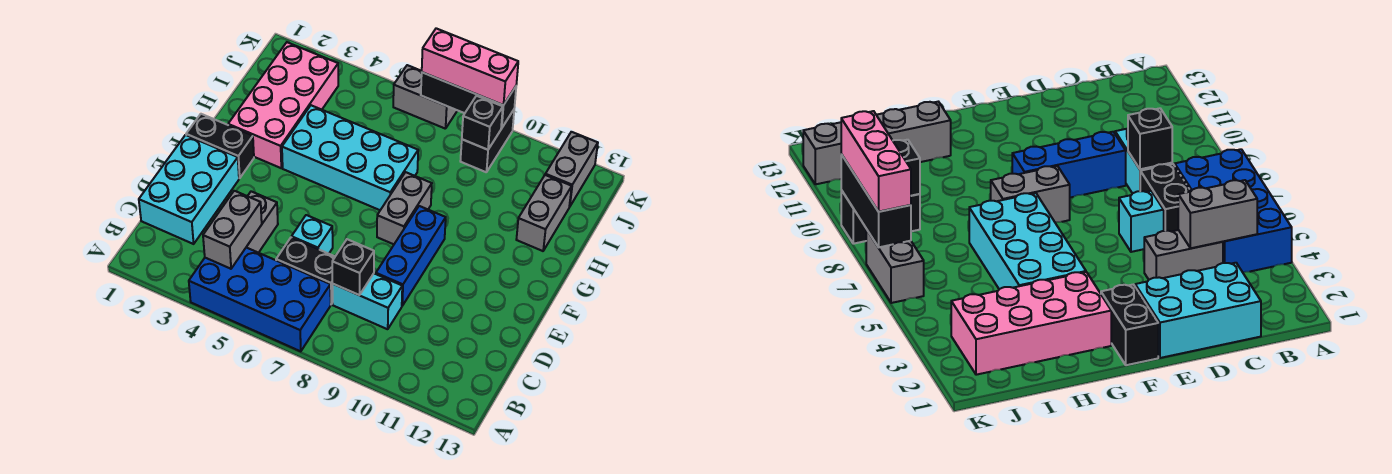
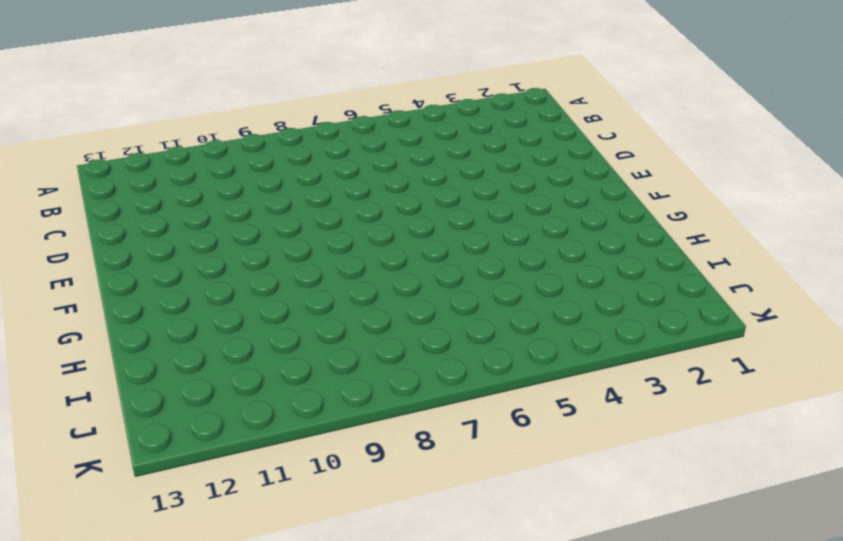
none -> blue 2x4 brick [189,248,331,351]
none -> cyan 2x3 brick [139,135,239,244]
none -> grey 1x2 brick [246,191,278,253]

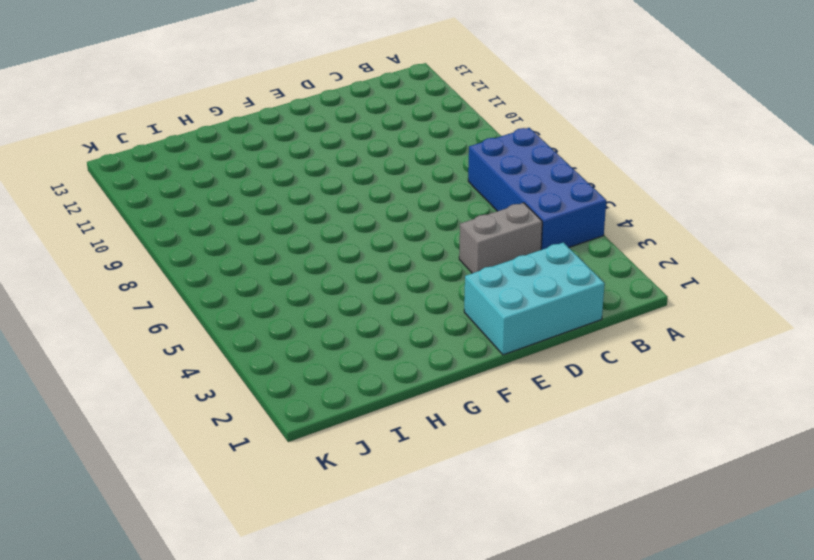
none -> black 1x2 brick [276,237,335,304]
none -> cyan 1x2 brick [332,274,402,329]
none -> cyan 1x1 brick [292,215,333,254]

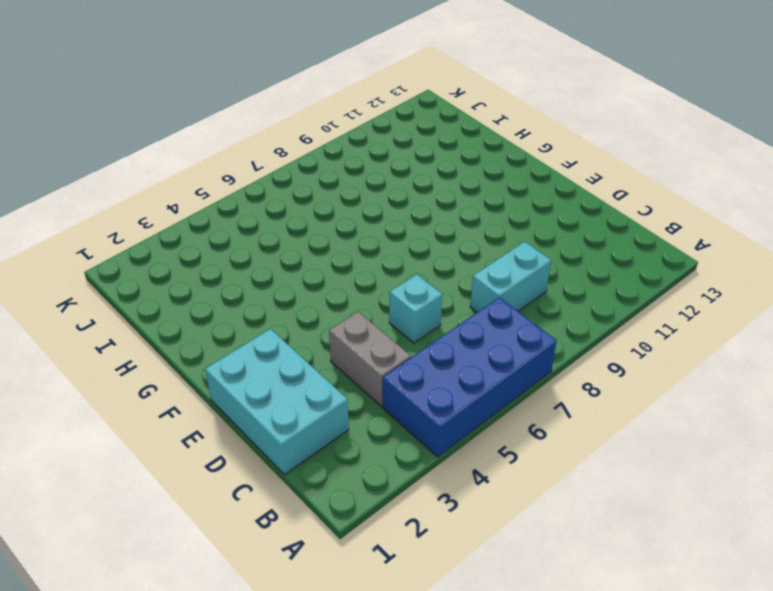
none -> black 1x2 brick [276,237,335,304]
none -> blue 1x3 brick [376,206,446,306]
none -> black 1x2 brick [186,114,254,178]

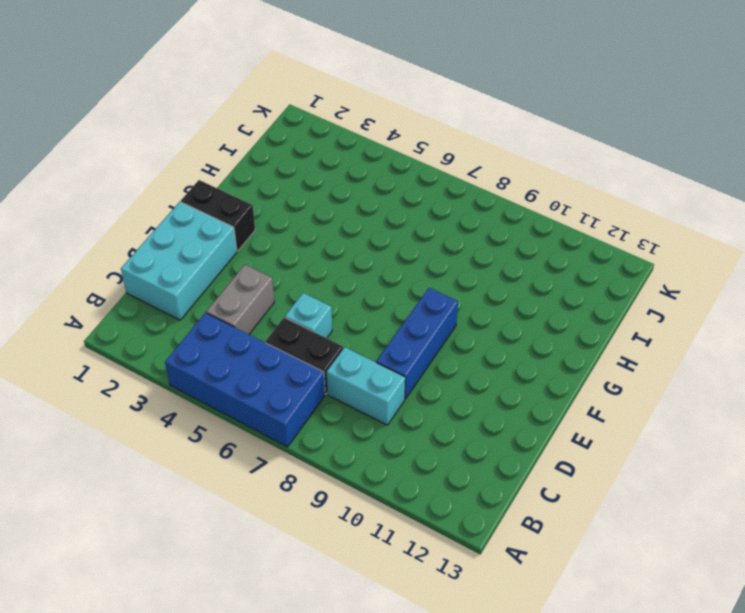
none -> grey 1x2 brick [377,172,432,244]
none -> pink 2x4 brick [228,42,338,168]
none -> cyan 2x4 brick [282,105,418,210]

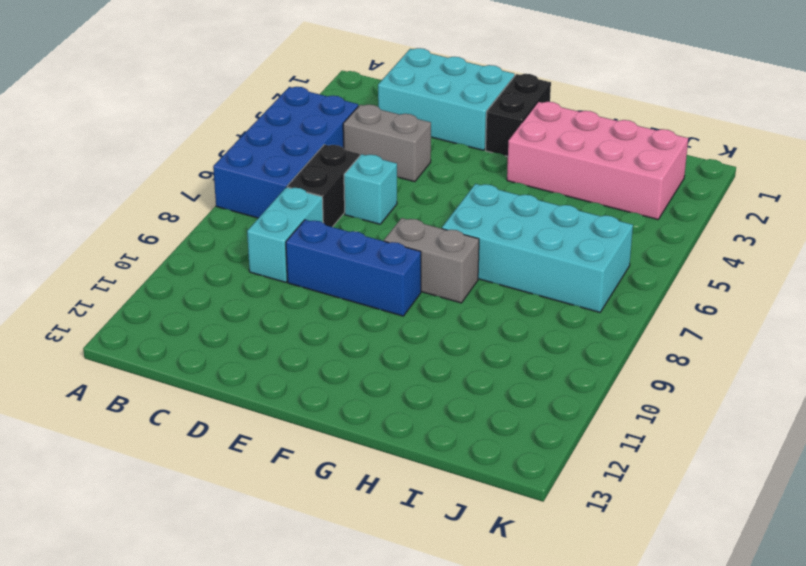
cyan 2x4 brick [442,184,633,312] -> cyan 2x4 brick turned to [282,105,418,210]
none -> grey 1x2 brick [516,175,572,251]
none -> black 1x2 brick [460,110,514,172]
none -> grey 1x2 brick [545,132,598,207]

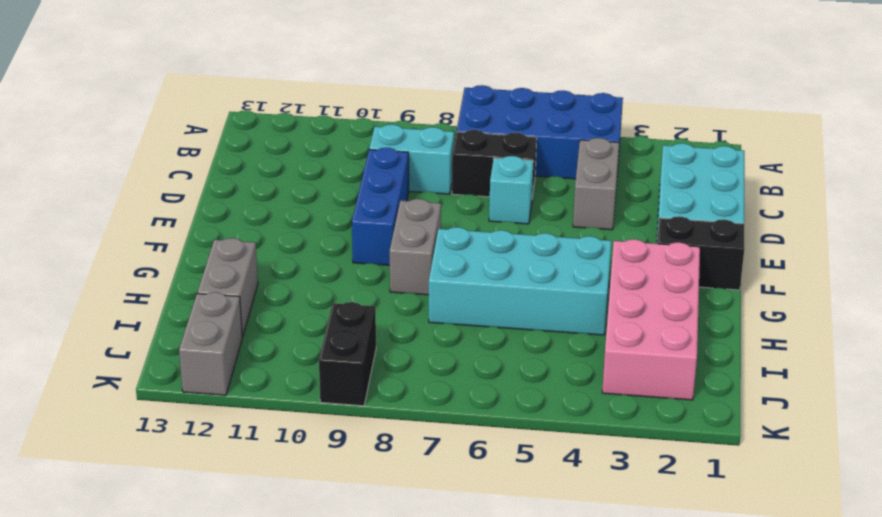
none -> grey 1x2 brick [393,65,457,129]
none -> grey 1x2 brick [203,191,262,269]
none -> black 1x1 brick [332,239,374,295]

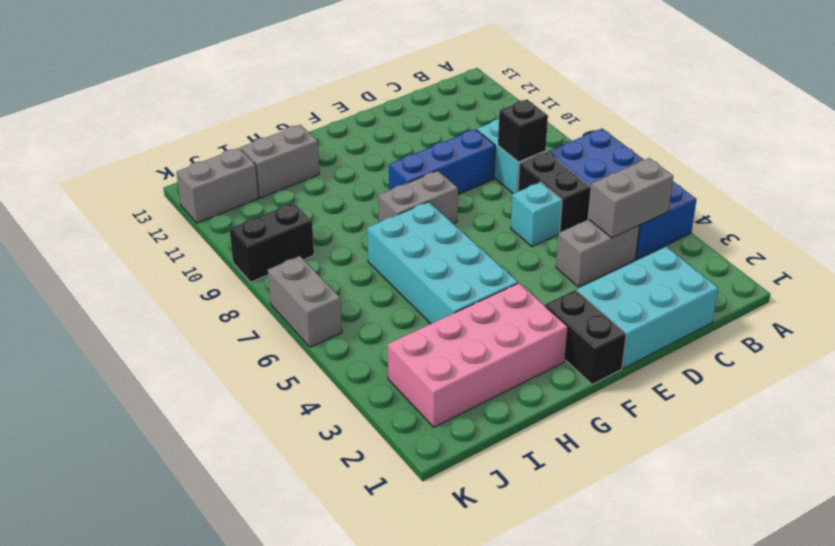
none -> black 1x1 brick [462,96,503,150]
none -> black 1x3 brick [421,72,516,128]
none -> pink 1x3 brick [422,28,518,105]

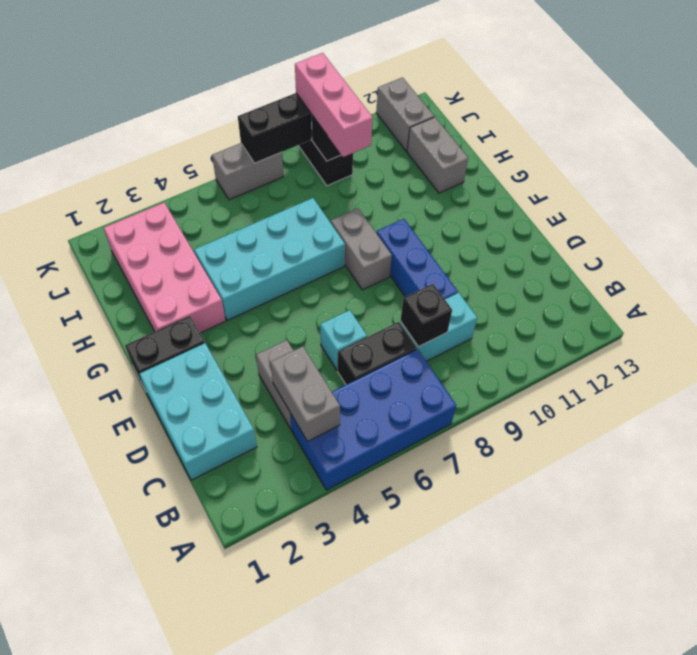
pink 1x3 brick [295,53,373,157] -> pink 1x3 brick turned to [422,28,518,105]

